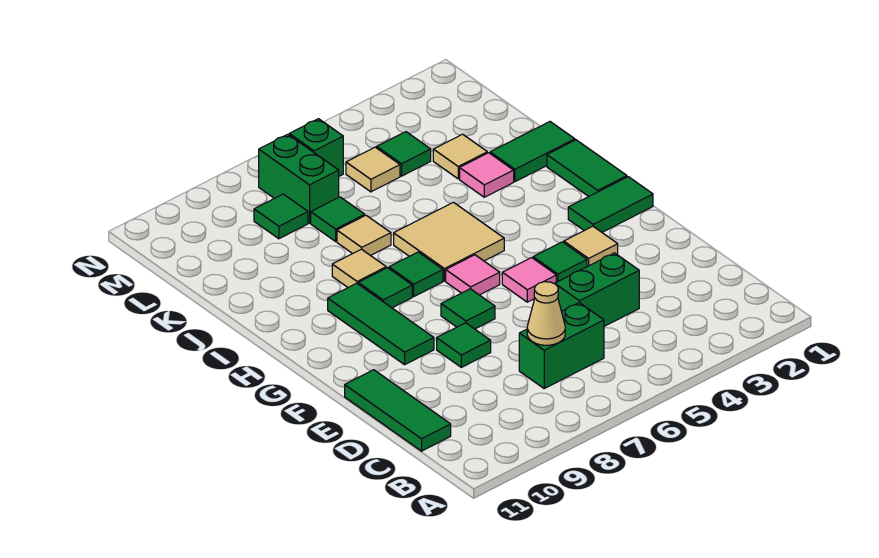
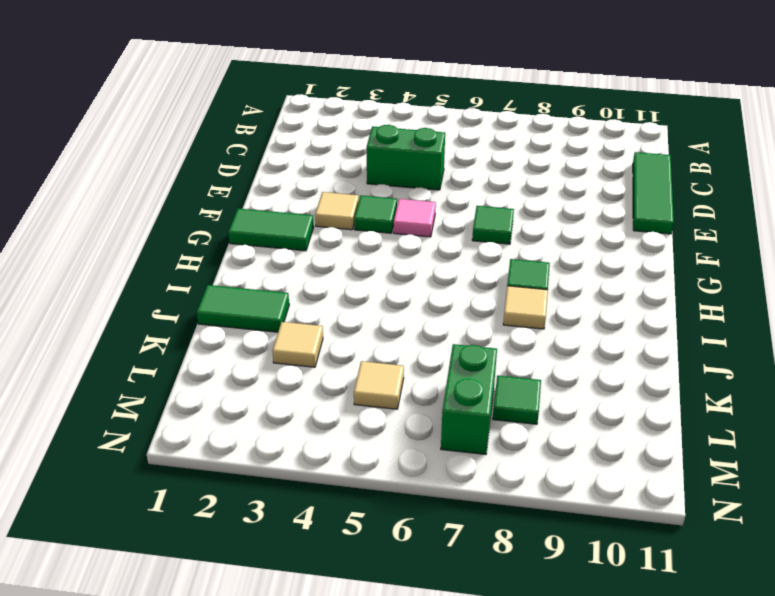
none -> green 1x2 brick [519,303,604,388]
none -> green 1x1 tile [437,323,491,367]
none -> green 1x3 tile [328,283,434,365]

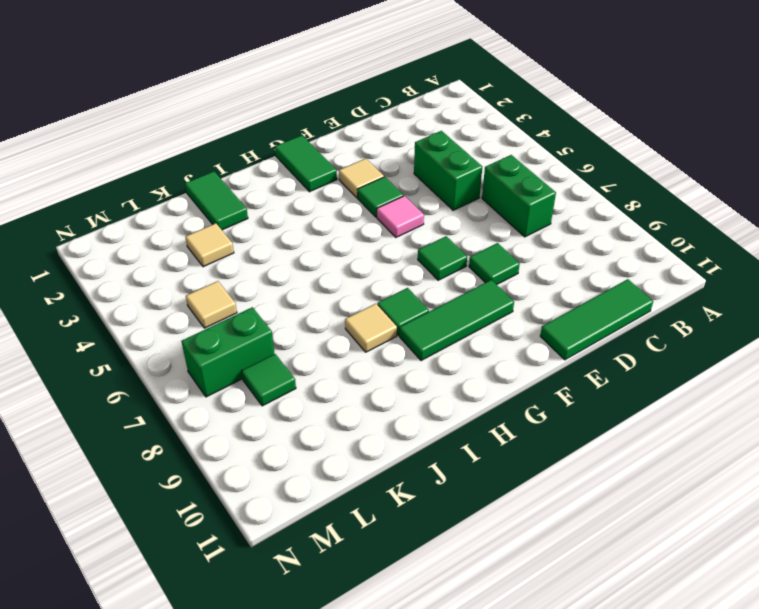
none -> pink 1x1 tile [446,255,500,295]
none -> green 1x2 tile [547,140,627,197]
none -> tan 2x2 tile [394,202,504,281]

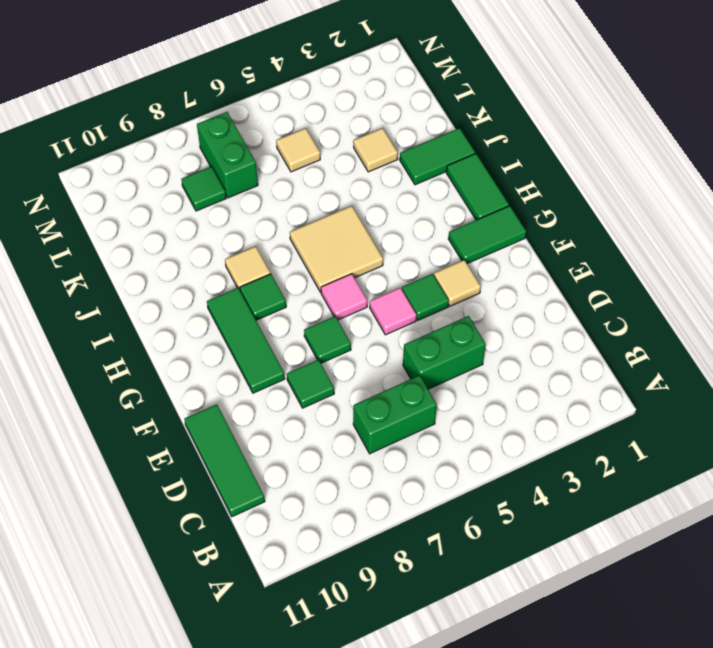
none -> green 1x1 tile [389,252,443,296]
none -> pink 1x1 tile [460,153,514,197]
none -> tan 1x1 tile [337,215,391,256]

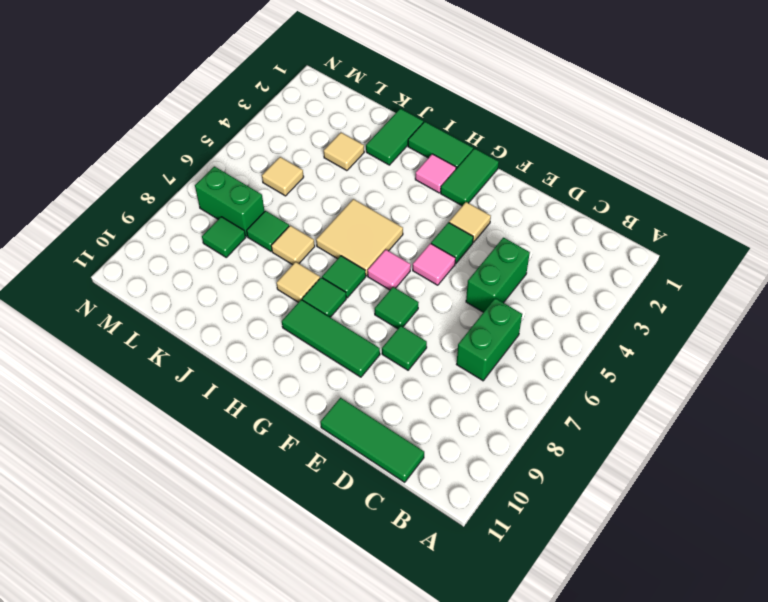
pink 1x1 tile [415,154,456,193] -> pink 1x1 tile moved to [460,153,514,197]
none -> green 1x1 tile [377,132,431,176]
none -> green 1x1 brick [289,119,343,176]
none -> tan 1x1 cone [527,282,565,345]

